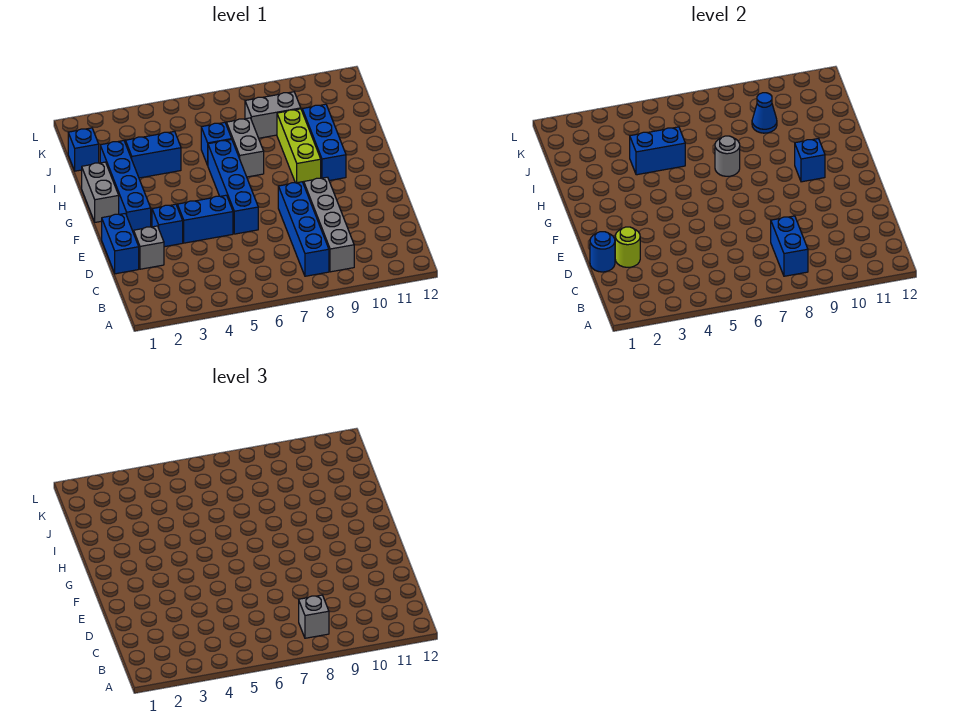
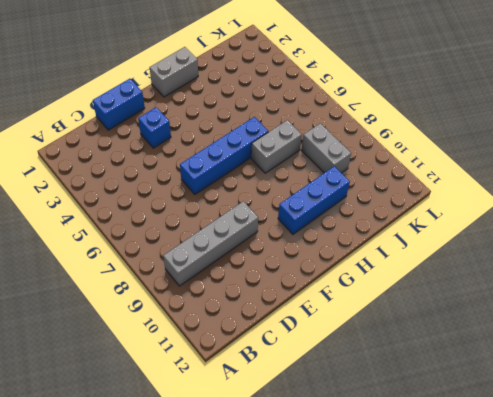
none -> blue 1x4 brick [278,182,329,276]
none -> grey 1x1 brick [134,226,164,269]
none -> blue 1x2 brick [177,195,233,243]

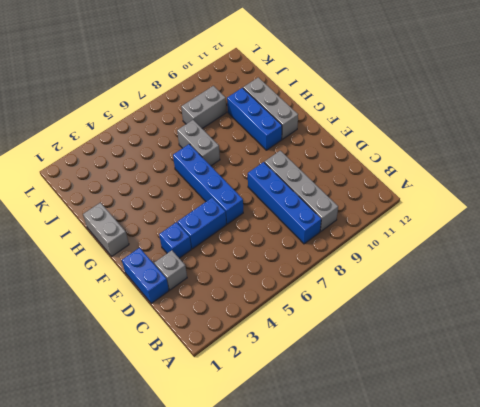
grey 1x3 brick [243,77,298,139] -> none
none -> blue 1x4 brick [100,141,151,233]
none -> lime 1x3 brick [277,109,321,184]
none -> blue 1x2 brick [125,131,181,178]

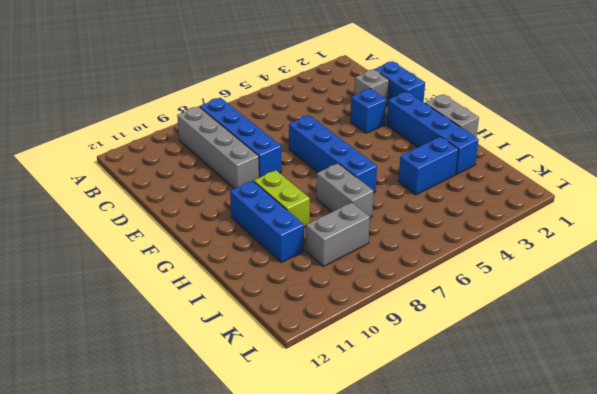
lime 1x2 brick [254,170,310,227] -> lime 1x3 brick [277,109,321,184]
none -> blue 1x2 brick [177,195,233,243]
none -> blue 1x1 brick [201,122,232,165]
none -> blue 1x1 brick [68,128,99,171]

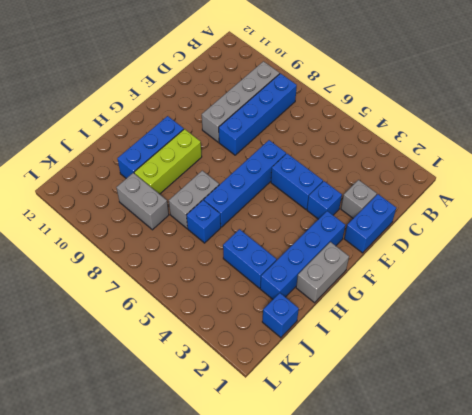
none -> blue 1x2 brick [771,216,808,276]
none -> blue 1x1 round brick [590,232,615,272]
none -> lime 1x1 round brick [615,227,640,267]

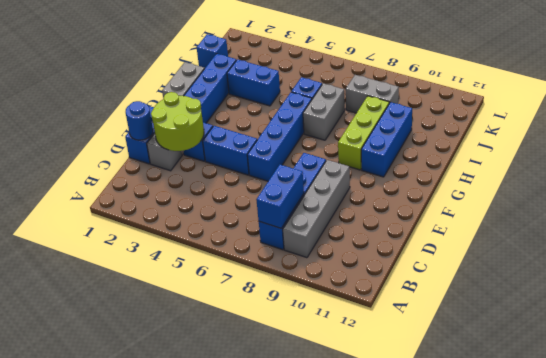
lime 2x2 round brick [151,92,204,151] -> lime 1x1 round brick [615,227,640,267]
none -> blue 1x1 brick [795,139,825,182]
none -> grey 1x1 round brick [715,136,740,176]
none -> blue 1x2 brick [630,127,685,175]

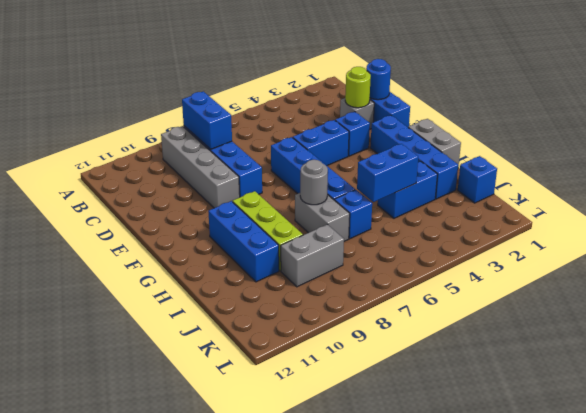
none -> blue 1x1 brick [795,139,825,182]
none -> blue 1x1 cone [752,93,777,133]
none -> grey 1x1 brick [299,595,329,638]

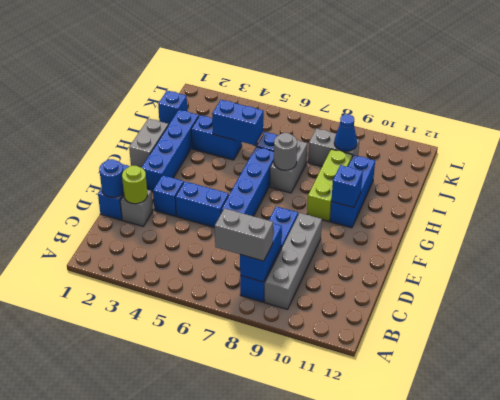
grey 1x2 brick [215,208,273,261] -> grey 1x1 brick [299,595,329,638]

